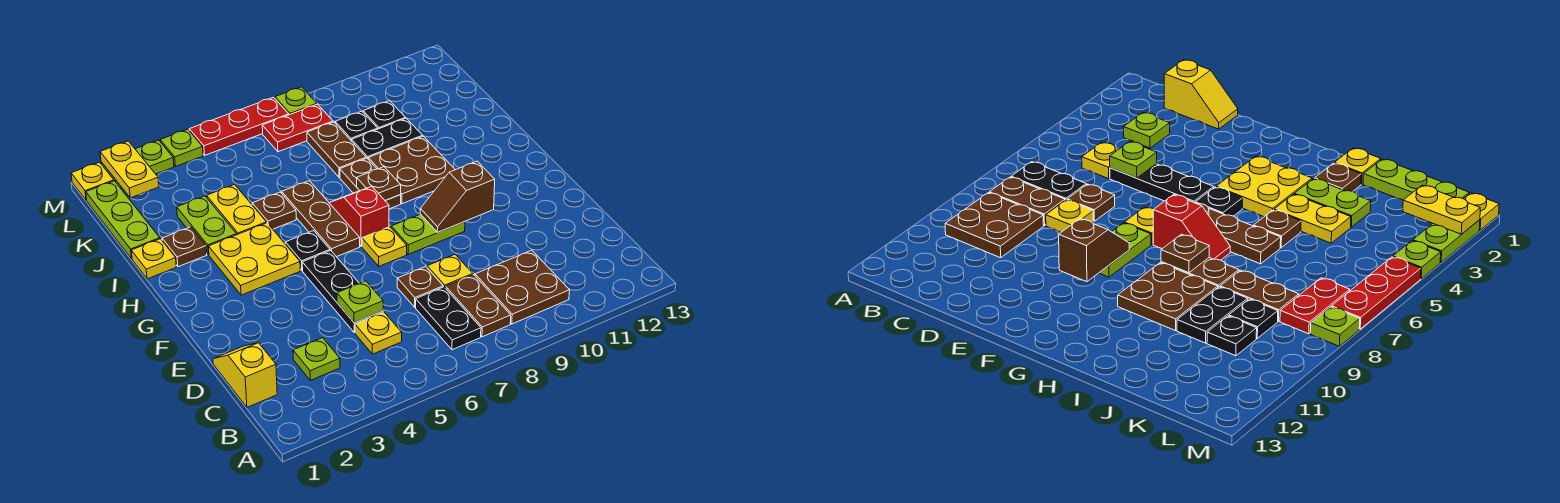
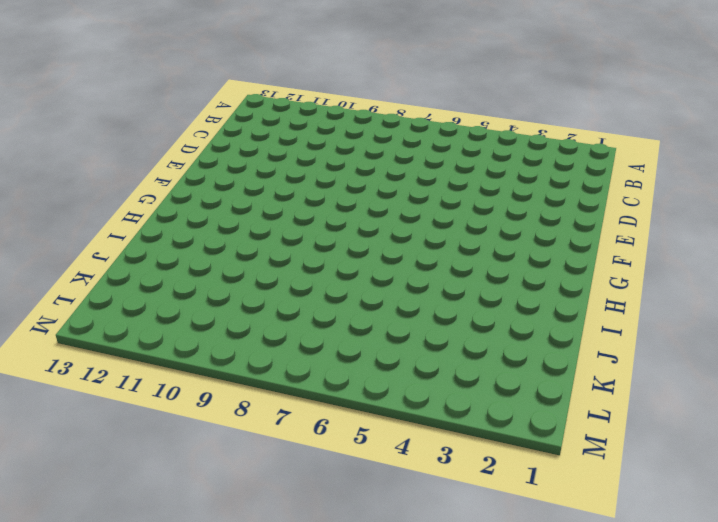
none -> black 1x2 plate [416,287,481,350]
none -> brown 1x2 plate [446,275,511,337]
none -> brown 2x2 plate [475,250,570,324]
none -> yellow 1x2 slope [213,343,277,407]

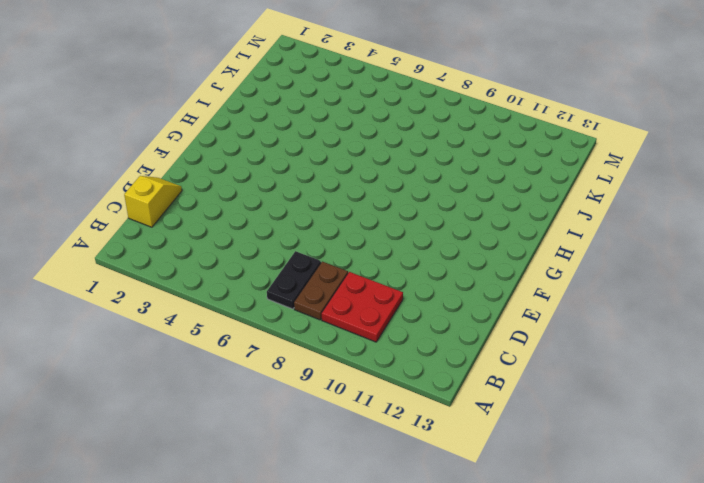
red 2x2 plate [322,272,403,342] -> brown 2x2 plate [475,250,570,324]
none -> lime 1x1 plate [293,338,340,380]
none -> yellow 1x1 plate [355,312,402,354]
none -> black 1x3 plate [302,251,383,333]
none -> brown 1x1 plate [397,266,443,307]

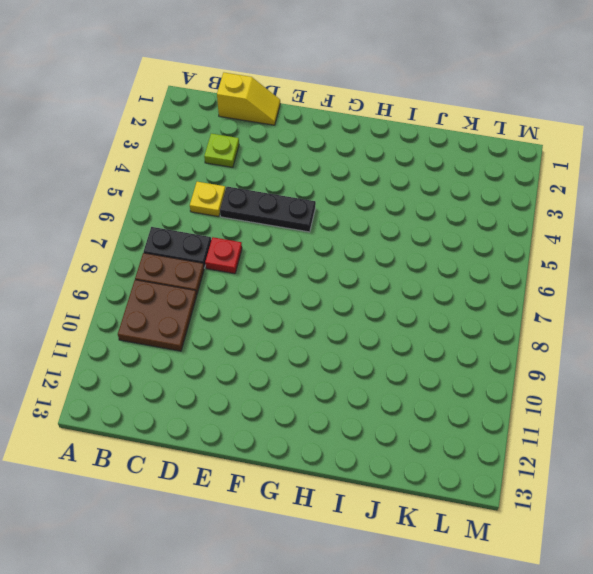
red 1x1 plate [205,237,242,274] -> brown 1x1 plate [397,266,443,307]
none -> yellow 1x1 plate [427,255,473,288]
none -> yellow 1x1 plate [362,227,407,266]
none -> lime 1x2 plate [391,214,465,254]
none -> yellow 2x2 plate [209,223,300,295]

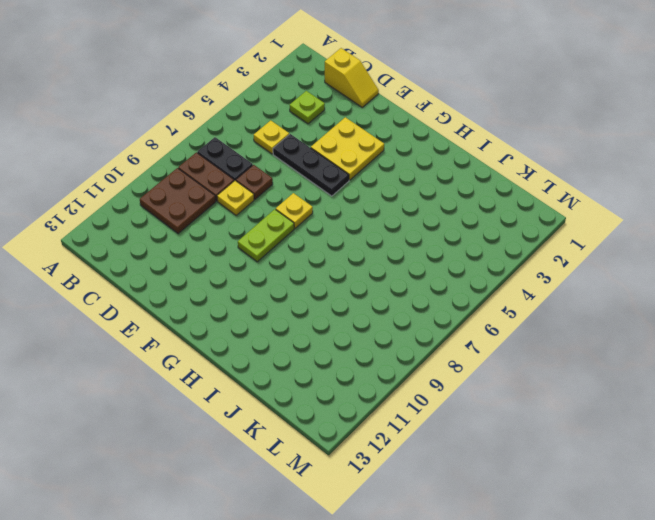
yellow 2x2 plate [311,117,384,180] -> yellow 2x2 plate moved to [209,223,300,295]
none -> black 1x1 plate [285,231,330,270]
none -> brown 1x3 plate [282,181,360,257]
none -> red 1x2 slope [330,186,389,246]
none -> brown 1x2 plate [340,158,401,209]

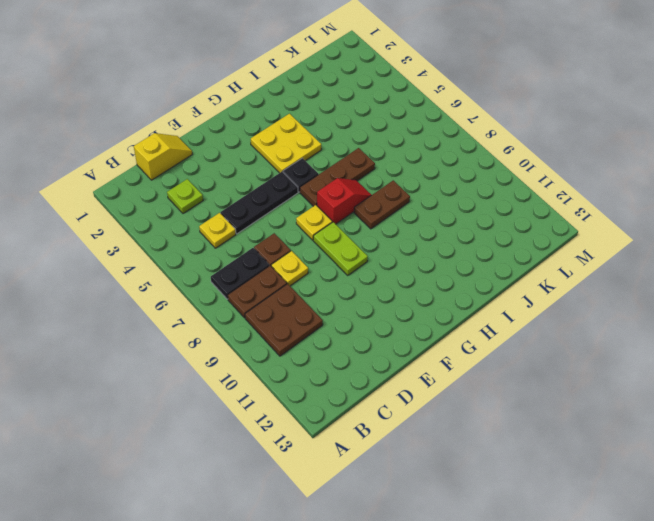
none -> brown 2x2 plate [368,136,455,204]
none -> yellow 1x1 plate [131,239,176,279]
none -> brown 1x1 plate [162,227,207,267]
none -> lime 1x2 plate [177,196,237,255]

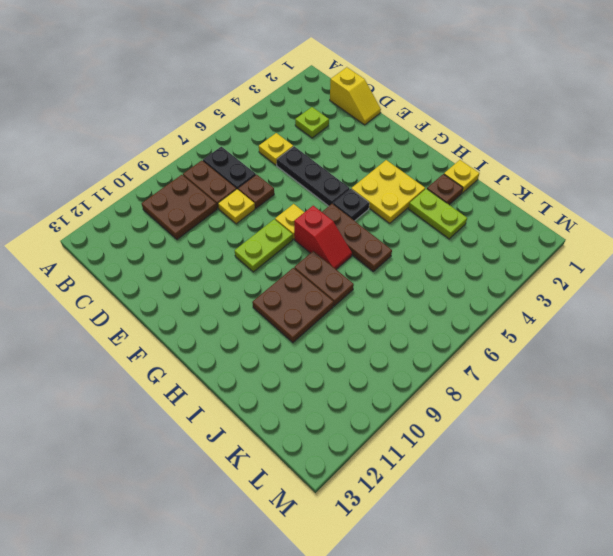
none -> yellow 1x2 plate [207,185,266,235]
none -> brown 1x1 plate [252,192,296,229]
none -> lime 1x3 plate [86,181,160,259]
none -> brown 1x2 plate [307,122,366,177]

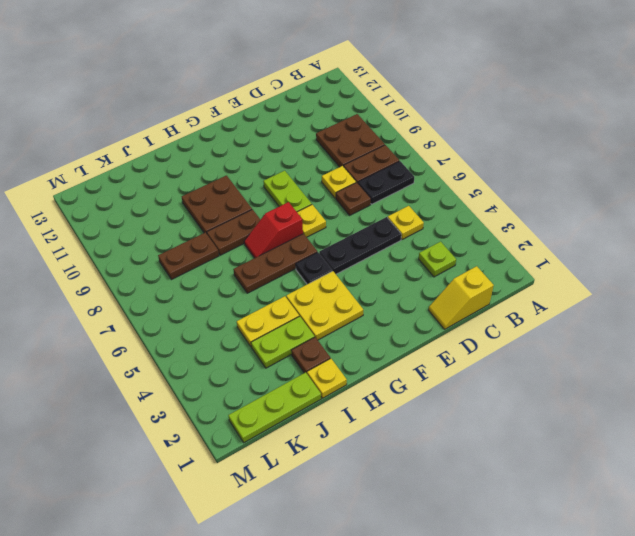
none -> brown 1x1 plate [252,192,296,229]
none -> black 1x2 plate [352,118,423,159]
none -> black 1x1 plate [335,111,378,141]
none -> black 1x1 plate [363,101,406,129]

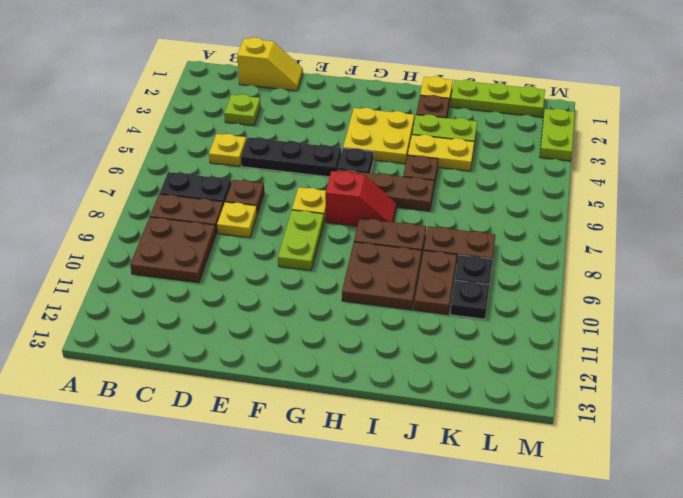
brown 1x2 plate [414,251,457,314] -> black 1x2 plate [352,118,423,159]
none -> red 1x2 plate [262,104,333,152]
none -> yellow 1x1 plate [71,162,114,200]
none -> lime 1x1 plate [160,129,203,167]
none -> red 1x3 plate [189,97,289,155]

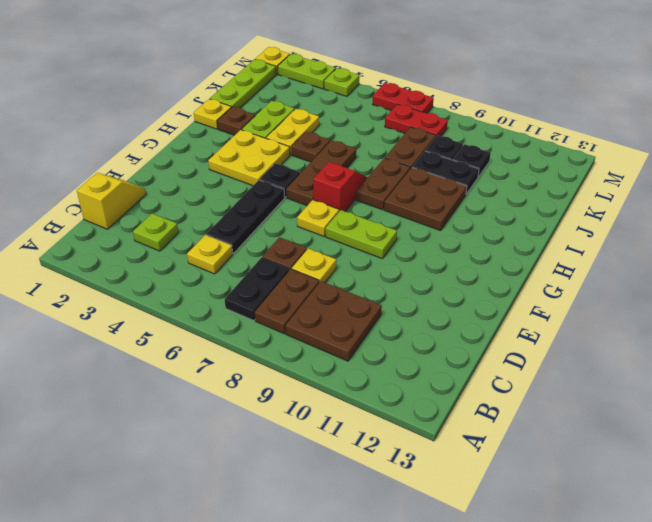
red 1x2 plate [373,83,434,113] -> red 1x3 plate [189,97,289,155]
none -> lime 1x1 plate [275,87,317,115]
none -> lime 1x1 plate [337,281,383,323]
none -> brown 1x2 slope [420,161,495,232]
none -> brown 1x1 plate [357,167,401,201]

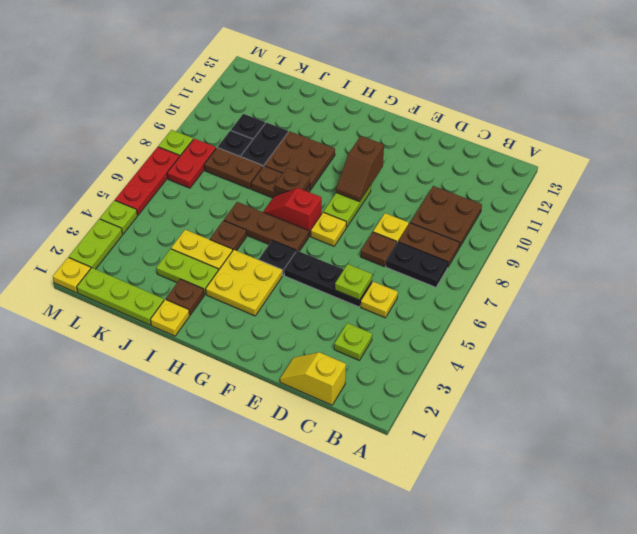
none -> yellow 1x2 plate [100,141,159,198]

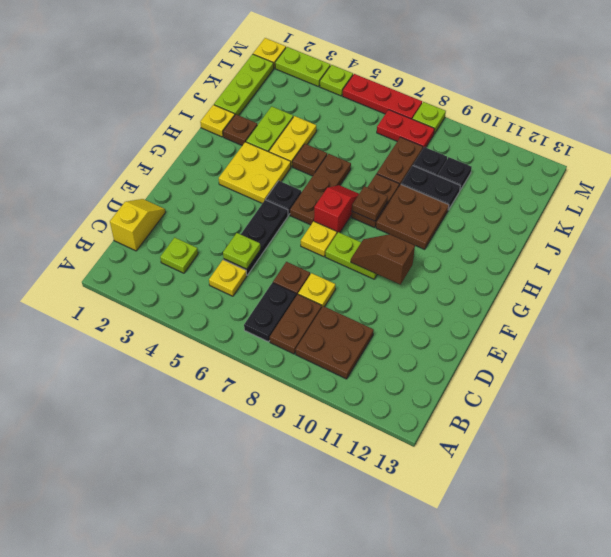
none -> yellow 1x2 plate [100,141,159,198]

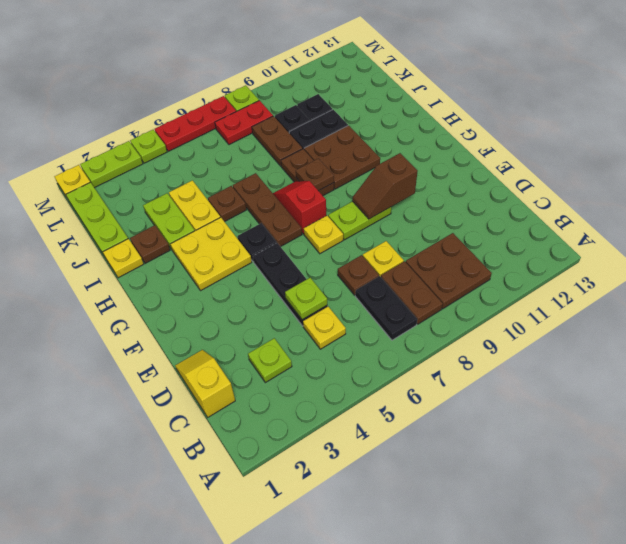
none -> yellow 1x2 plate [100,141,159,198]

